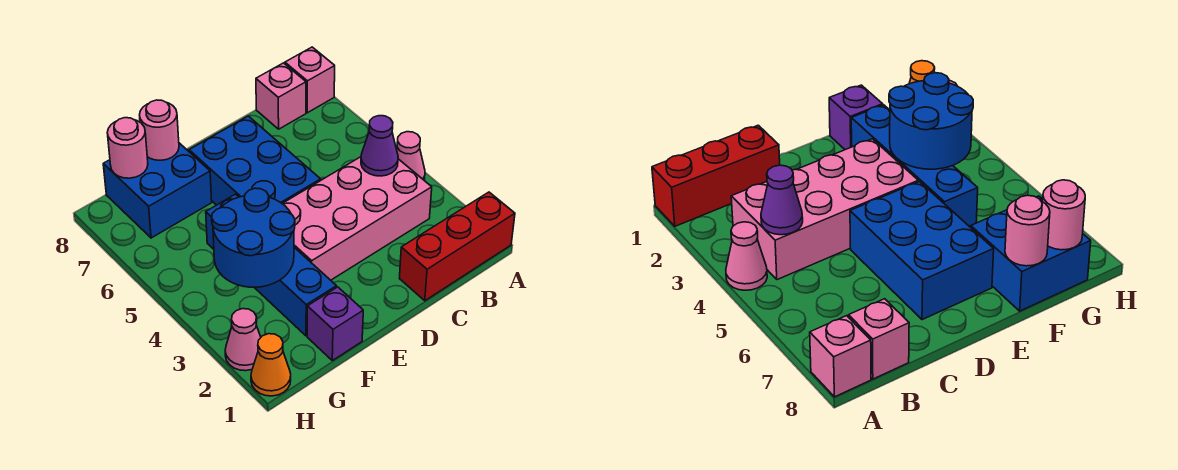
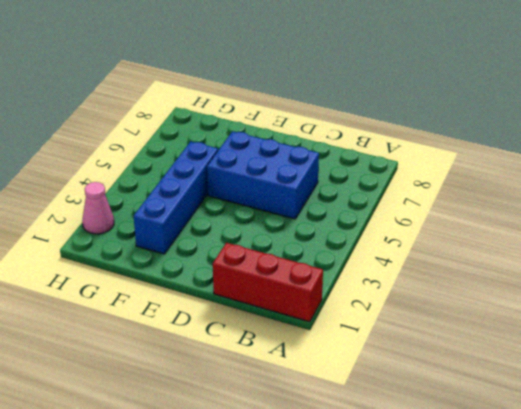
blue 2x3 brick [207,131,319,219] -> blue 2x3 brick turned to [189,116,321,205]
none -> pink 1x1 cone [396,132,425,180]
none -> pink 1x1 brick [285,47,335,113]
none -> pink 2x4 brick [282,157,432,280]

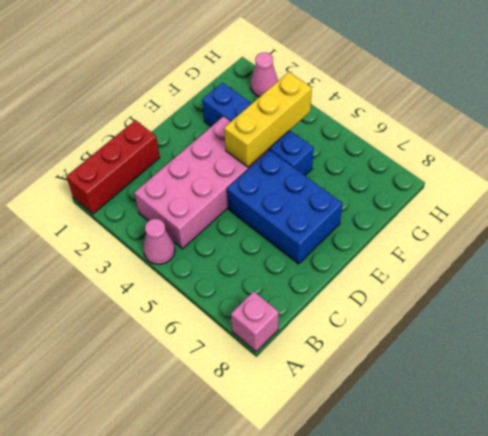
yellow 1x3 brick [224,72,312,167] -> blue 2x2 round brick [212,188,295,287]
none -> pink 1x1 brick [256,63,306,129]
none -> purple 1x1 brick [307,287,363,361]
none -> blue 2x2 brick [103,143,212,238]

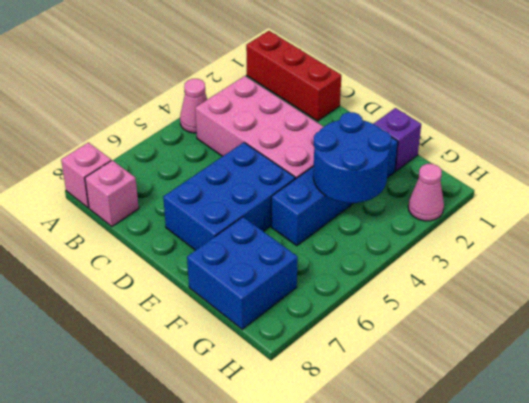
none -> orange 1x1 cone [251,334,291,396]
none -> purple 1x1 cone [361,116,398,176]
none -> pink 1x1 round brick [140,100,179,160]

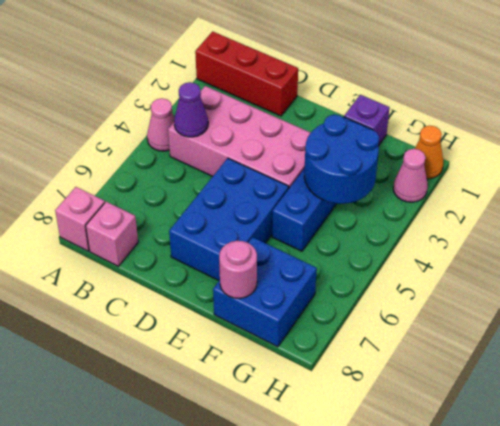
none -> pink 1x1 round brick [107,118,148,178]

